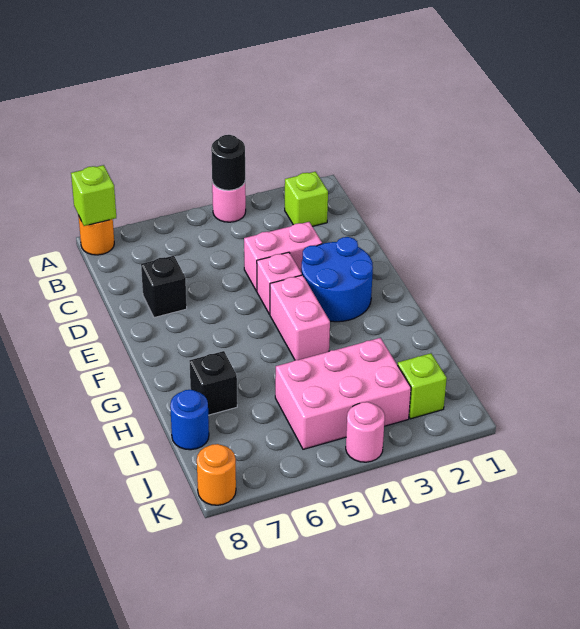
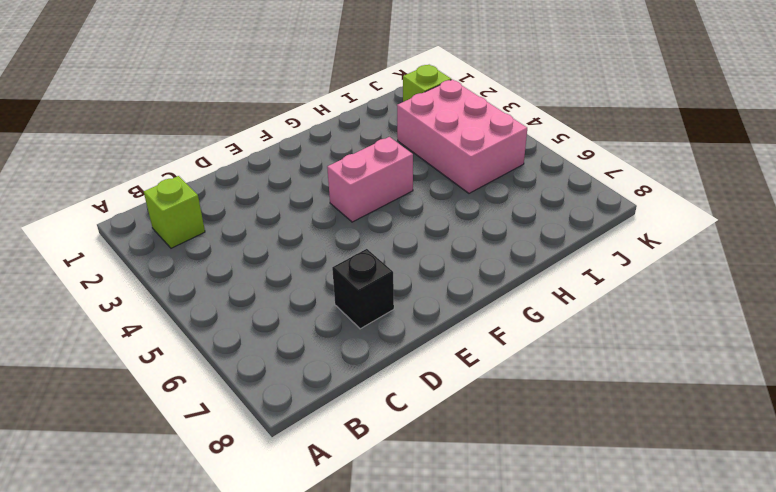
none -> pink 1x1 round brick [212,182,246,222]
none -> orange 1x1 round brick [78,215,114,255]
none -> pink 1x2 brick [244,222,322,291]

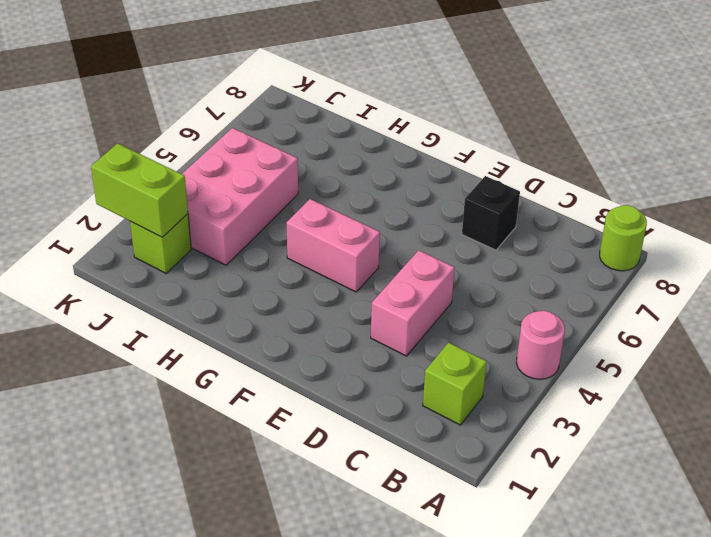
lime 1x1 round brick [600,205,647,271] -> orange 1x1 round brick [78,215,114,255]
lime 1x2 brick [91,143,188,237] -> none
none -> blue 2x2 round brick [301,237,373,322]
none -> pink 1x1 brick [257,252,302,314]
none -> black 1x1 brick [190,351,237,415]

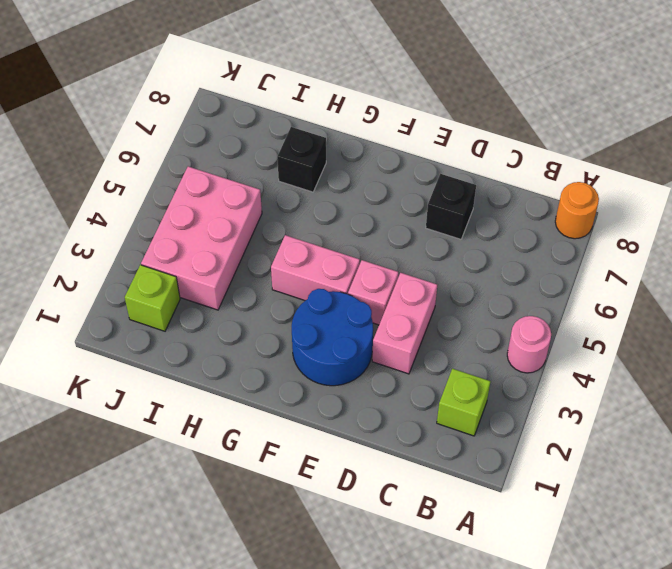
none -> blue 1x1 round brick [170,390,209,450]
none -> pink 1x1 round brick [346,402,385,462]
none -> orange 1x1 round brick [197,444,236,505]

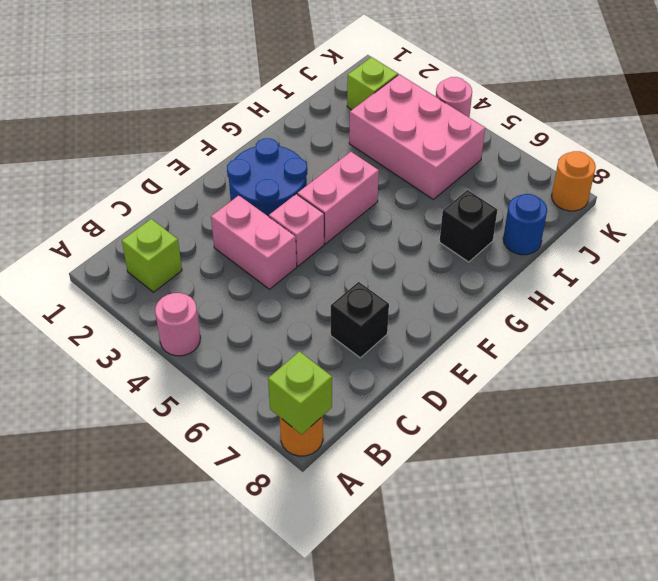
none -> black 1x1 round brick [211,135,245,190]

